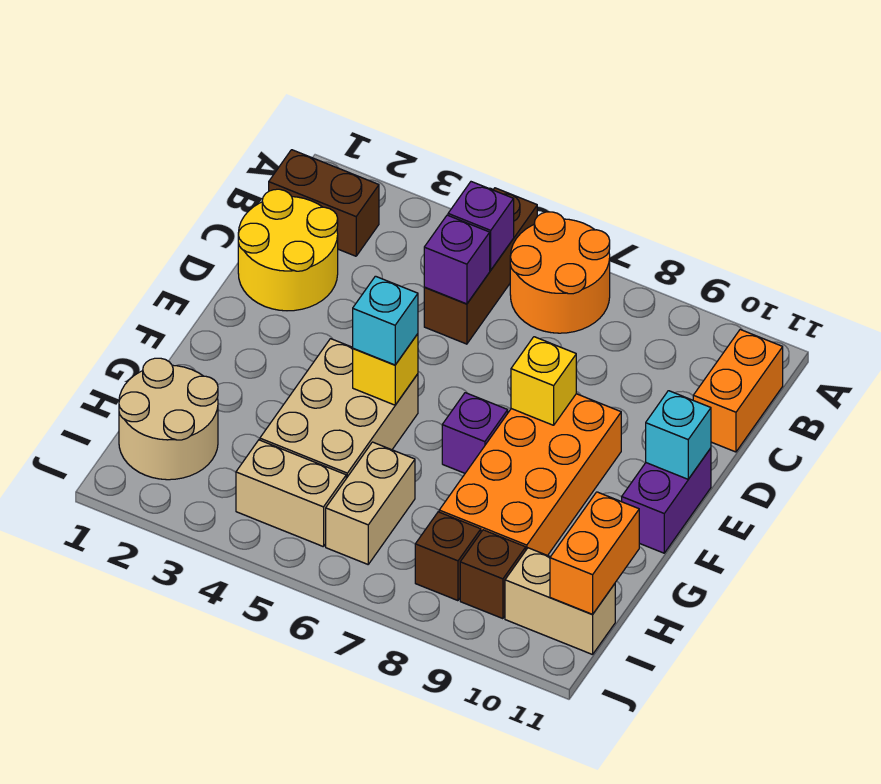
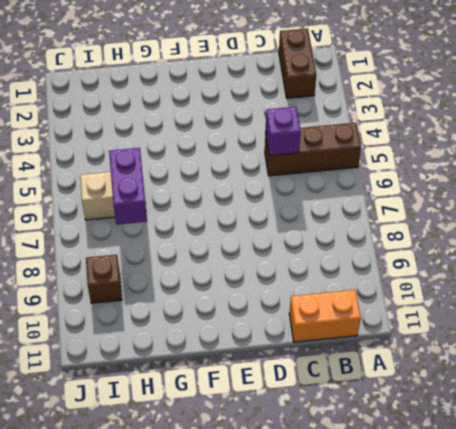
purple 1x2 brick [109,148,147,225] -> purple 1x2 brick turned to [622,448,711,553]
none -> orange 2x2 round brick [510,212,610,333]
none -> yellow 2x2 round brick [238,189,338,311]
none -> orange 2x4 brick [439,394,621,556]

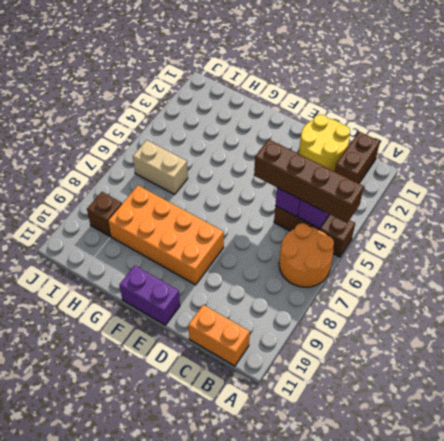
brown 1x4 brick [254,139,364,223] -> none
none -> tan 2x3 brick [260,339,418,478]
none -> purple 1x1 brick [442,393,508,473]
none -> tan 2x2 round brick [119,358,218,480]

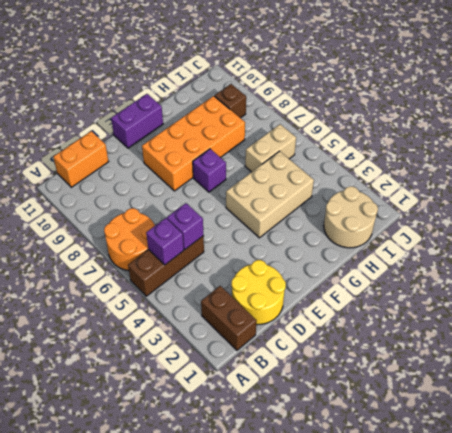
none -> tan 1x2 brick [236,440,346,547]
none -> brown 1x1 brick [415,512,481,601]
none -> tan 1x2 brick [505,548,615,655]

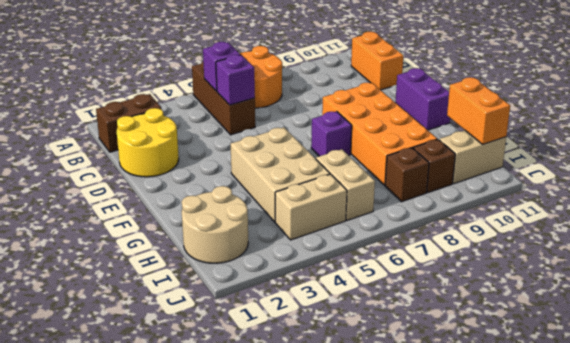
none -> yellow 1x1 brick [511,337,576,425]
none -> cyan 1x1 brick [646,391,711,479]
none -> yellow 1x1 brick [353,334,418,405]

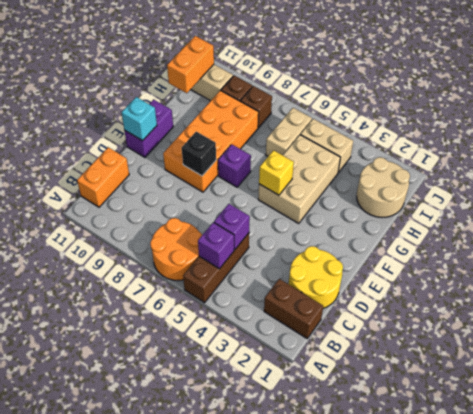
black 1x1 brick [182,132,216,176] -> yellow 1x1 brick [511,337,576,425]
none -> cyan 1x1 brick [353,276,418,365]

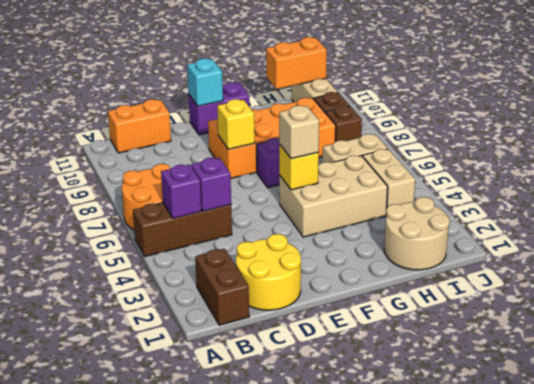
tan 1x1 brick [279,106,319,159] -> cyan 1x1 brick [353,276,418,365]

